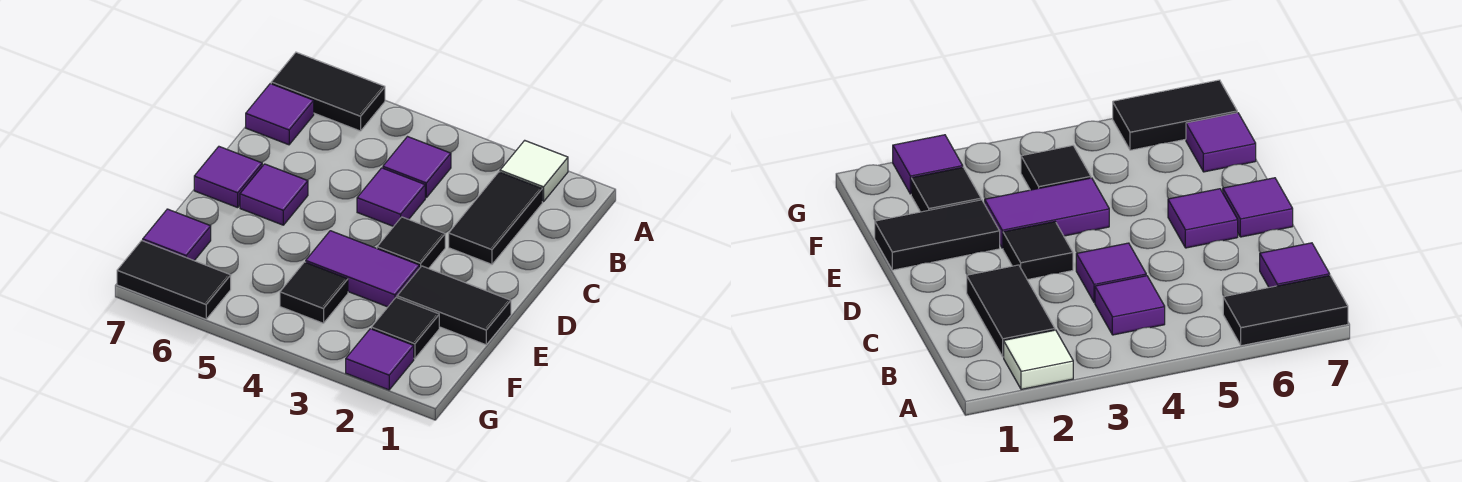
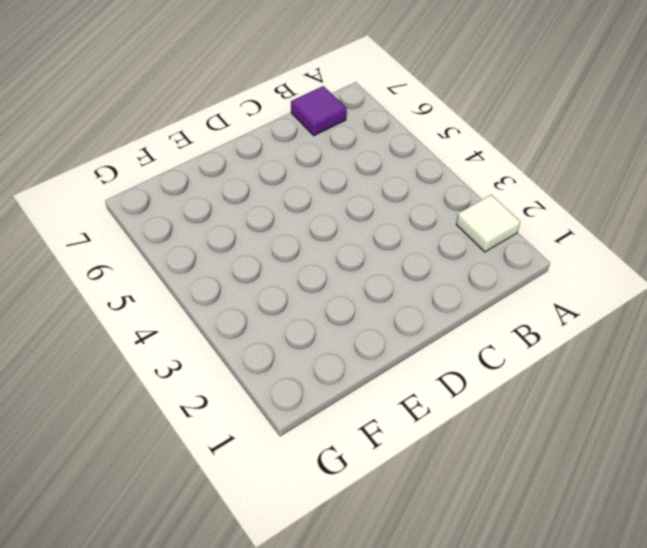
none -> black 1x2 tile [271,52,385,131]
none -> black 1x2 tile [449,172,542,264]
none -> purple 1x1 tile [383,137,451,198]

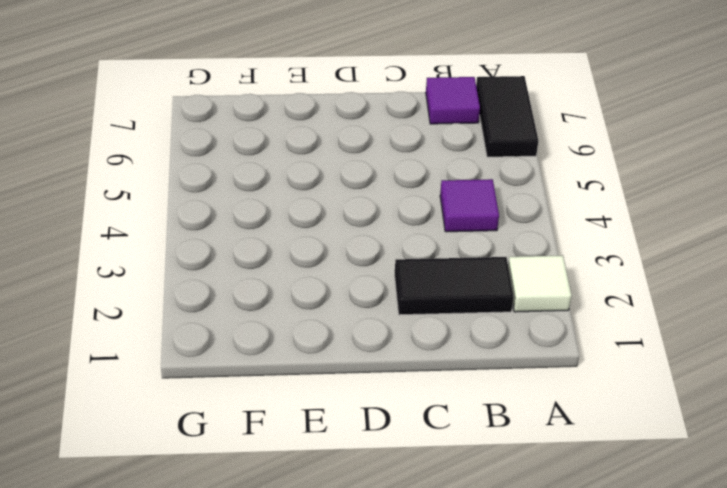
none -> purple 1x1 tile [357,168,425,227]
none -> black 1x1 tile [377,217,445,269]
none -> purple 1x1 tile [240,164,308,225]

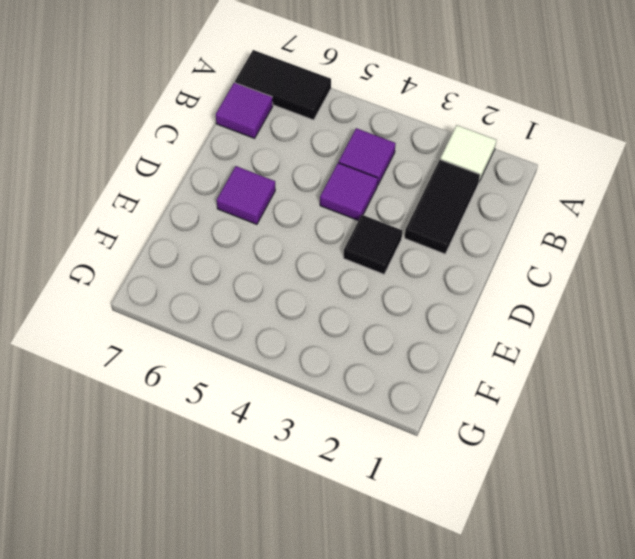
none -> purple 1x1 tile [194,147,262,208]
none -> black 1x2 tile [397,266,511,345]
none -> purple 1x2 tile [306,231,419,307]

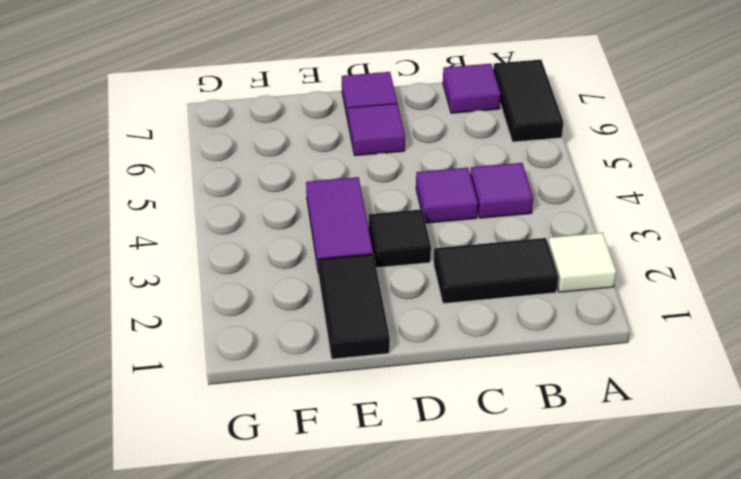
none -> black 1x1 tile [371,297,439,359]
none -> black 1x1 tile [280,262,348,323]
none -> purple 1x1 tile [143,209,211,260]

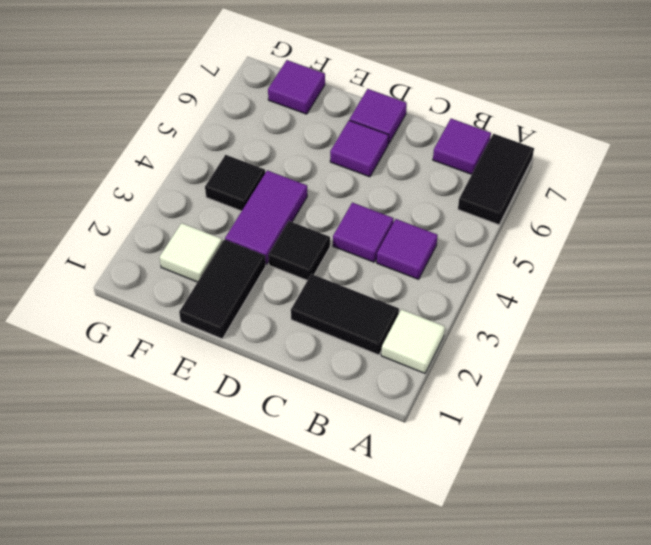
white 1x1 tile [159,223,222,282] -> black 1x1 tile [371,297,439,359]
none -> purple 1x1 tile [346,329,414,390]
none -> black 1x2 tile [117,241,231,319]

